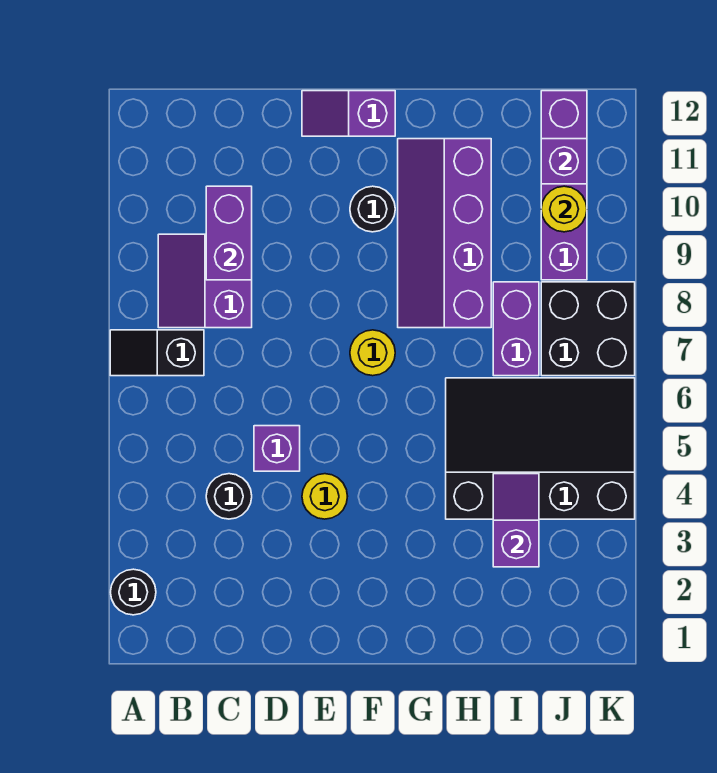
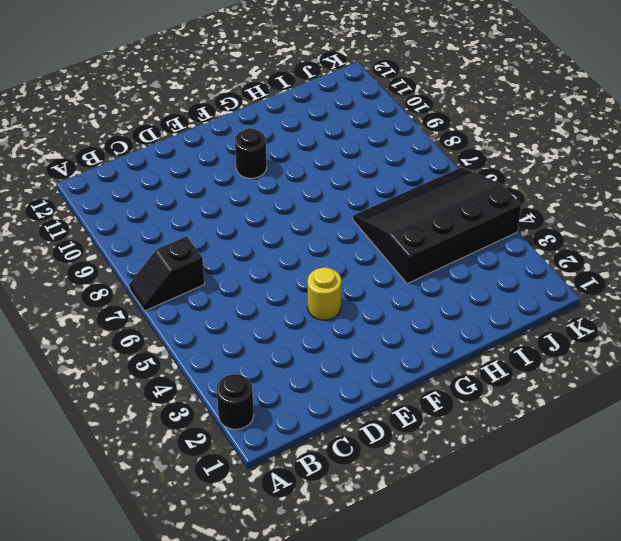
none -> purple 2x2 slope [158,234,252,328]
none -> black 1x1 round brick [206,474,252,519]
none -> purple 1x1 brick [254,426,300,471]

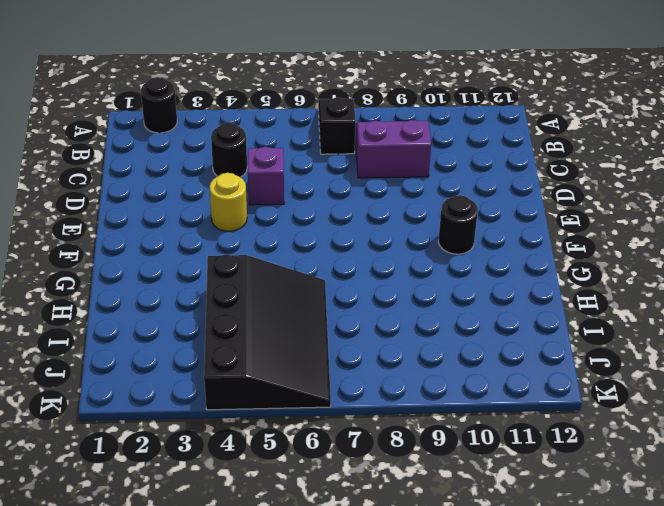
none -> purple 1x2 slope [302,91,395,136]
none -> yellow 1x1 round brick [350,330,395,376]
none -> purple 2x4 slope [398,139,491,328]

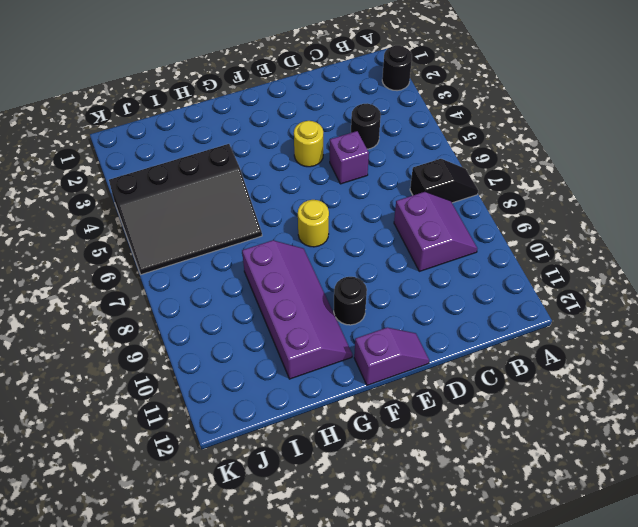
none -> purple 1x2 brick [493,282,539,376]
none -> black 2x2 brick [541,282,635,376]
none -> purple 1x4 brick [541,91,587,280]

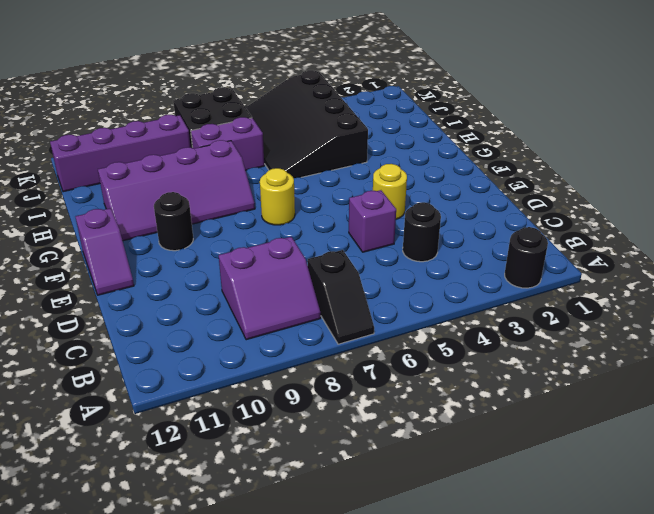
none -> purple 1x2 brick [206,186,252,280]
none -> purple 1x2 slope [493,474,539,567]
none -> yellow 1x1 round brick [541,186,587,232]

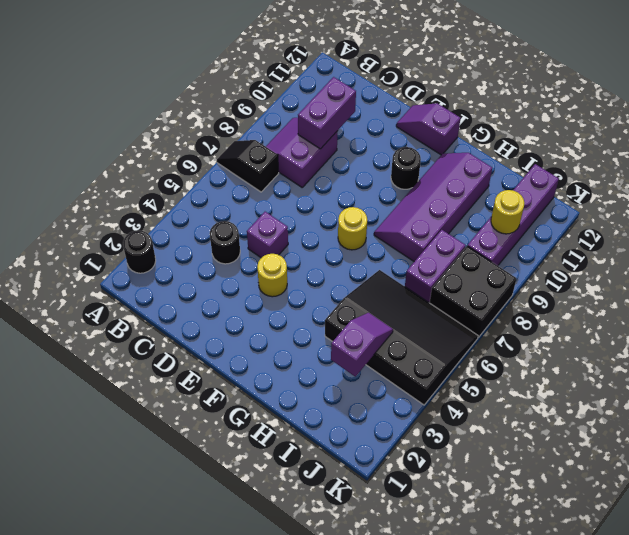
none -> purple 1x1 brick [541,139,587,184]

